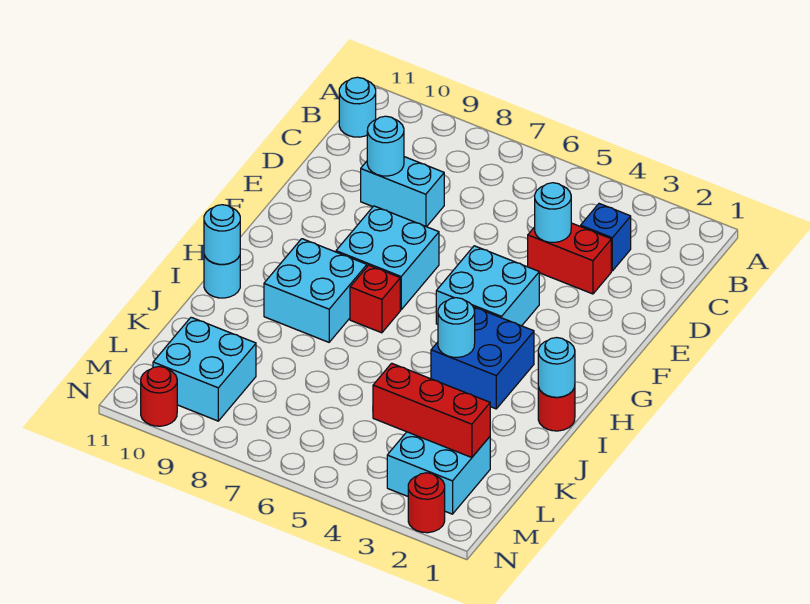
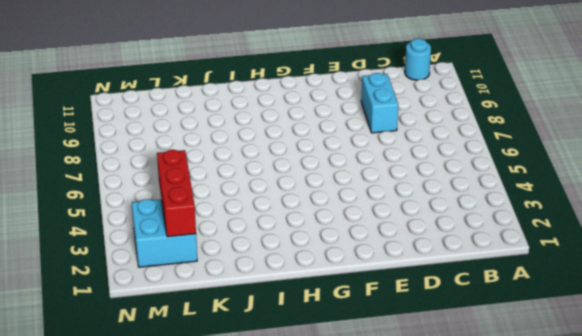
none -> blue 1x1 brick [581,204,631,271]
none -> red 1x2 brick [528,223,611,294]
none -> cyan 2x2 brick [436,246,539,326]

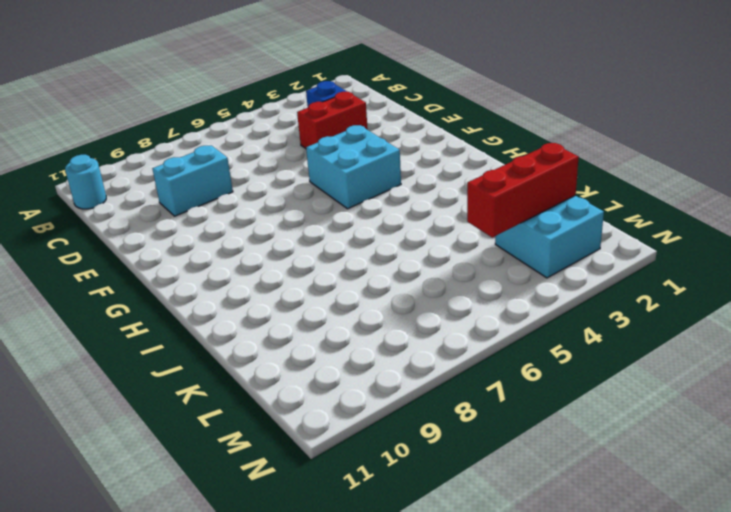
none -> cyan 2x2 brick [336,206,439,310]
none -> blue 2x2 brick [431,307,534,409]
none -> red 1x1 brick [350,265,400,333]

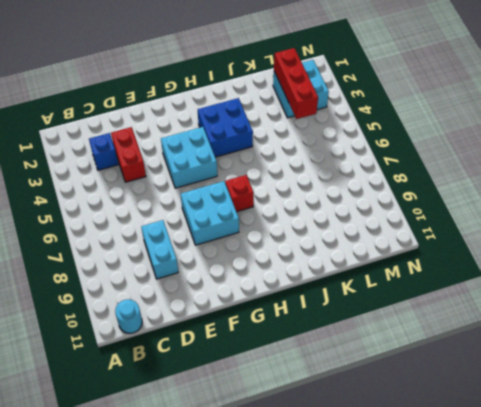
none -> cyan 2x2 brick [264,239,367,342]
none -> red 1x1 round brick [538,387,575,431]
none -> cyan 1x1 round brick [204,255,240,298]

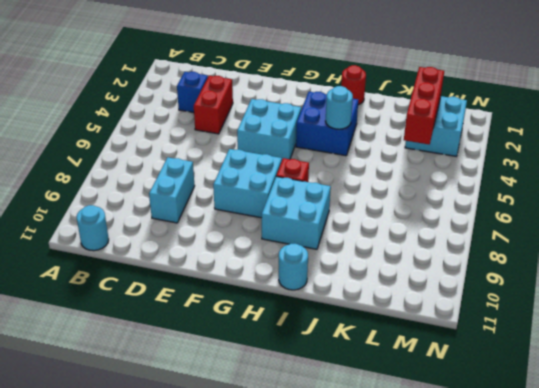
none -> cyan 2x2 brick [153,317,256,421]
none -> red 1x1 round brick [408,473,445,533]
none -> red 1x1 round brick [141,367,177,426]

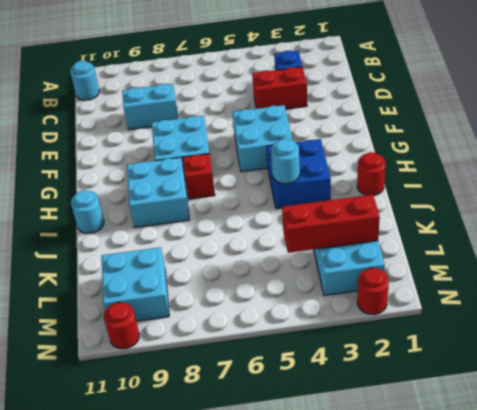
none -> cyan 1x1 round brick [535,183,571,242]
none -> cyan 1x1 round brick [367,116,404,176]
none -> cyan 1x1 round brick [538,338,575,397]

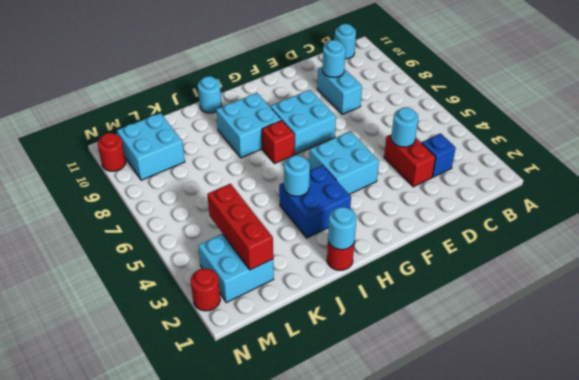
none -> cyan 1x1 round brick [204,205,240,264]

